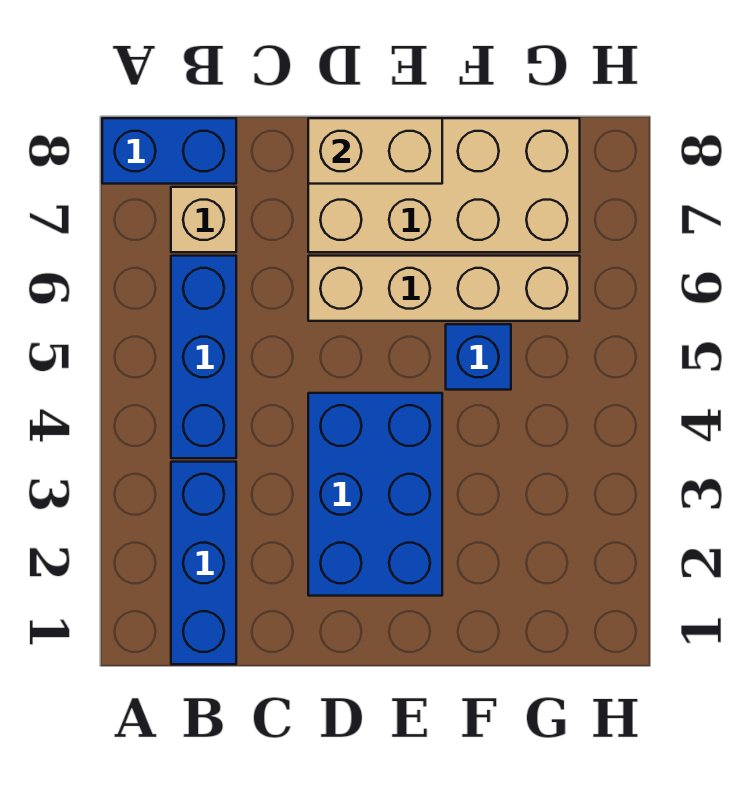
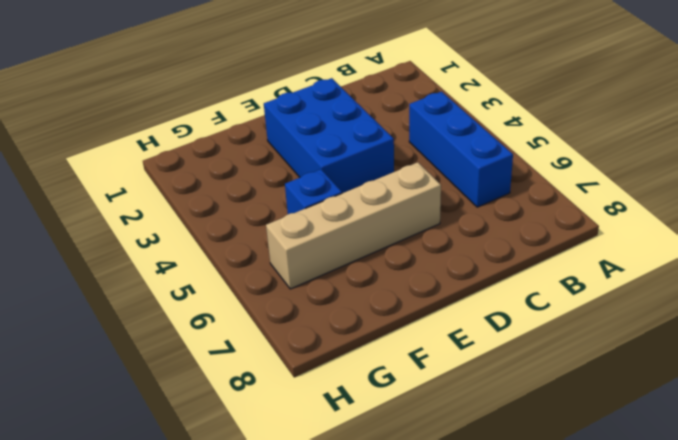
none -> blue 1x2 brick [102,118,236,184]
none -> blue 1x3 brick [171,462,236,664]

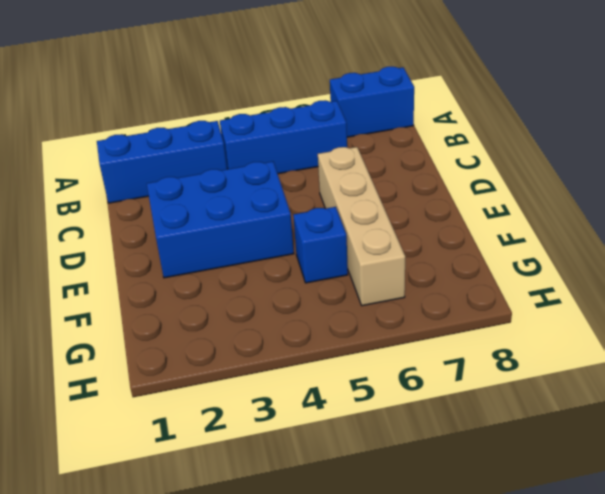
blue 1x2 brick [330,67,414,137] -> blue 1x2 brick turned to [102,118,236,184]
none -> tan 1x1 brick [171,187,236,252]
none -> tan 2x4 brick [308,118,580,252]

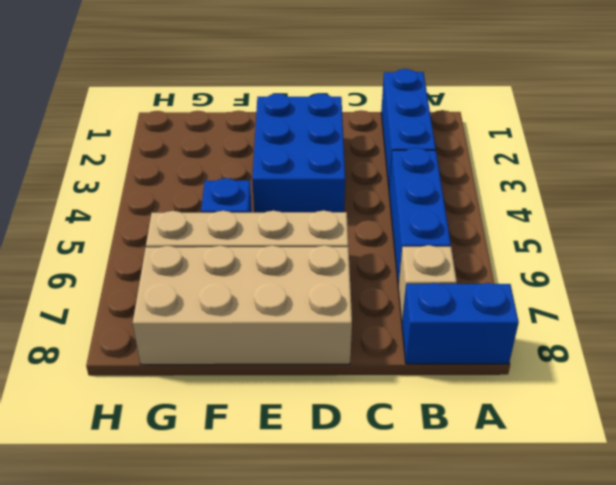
none -> tan 1x2 brick [308,118,442,184]

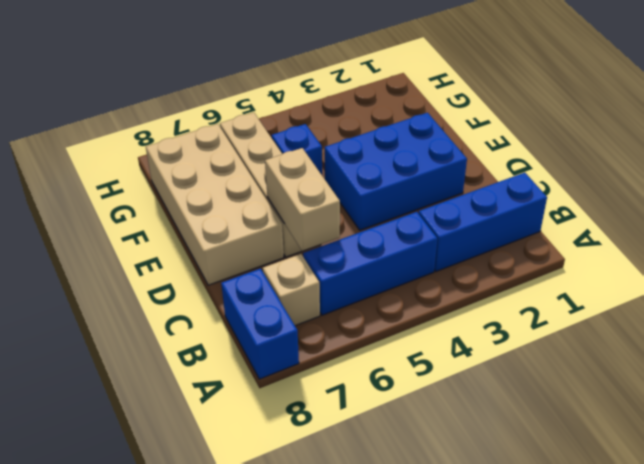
tan 1x2 brick [265,148,340,251] -> tan 1x2 brick moved to [308,118,442,184]

